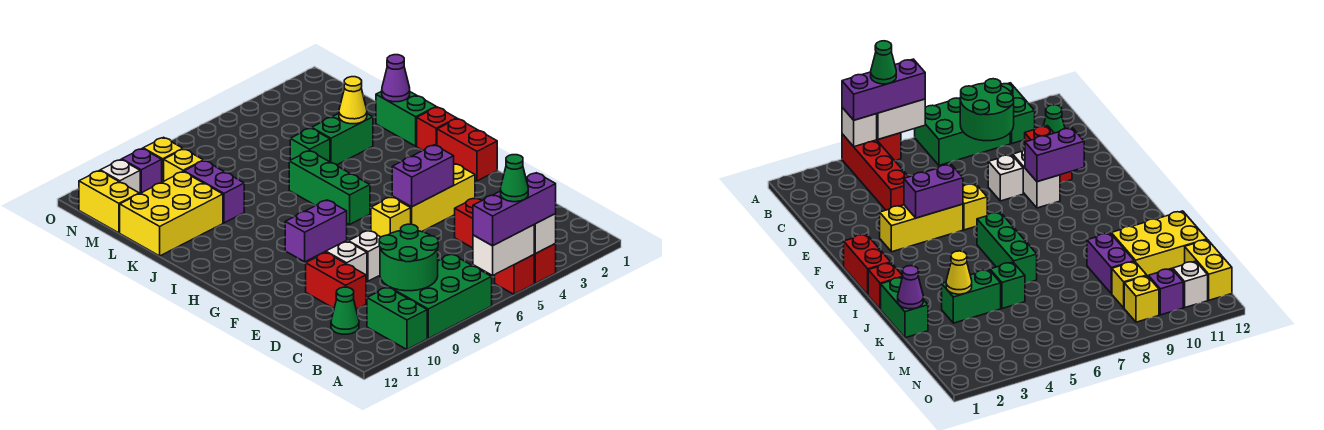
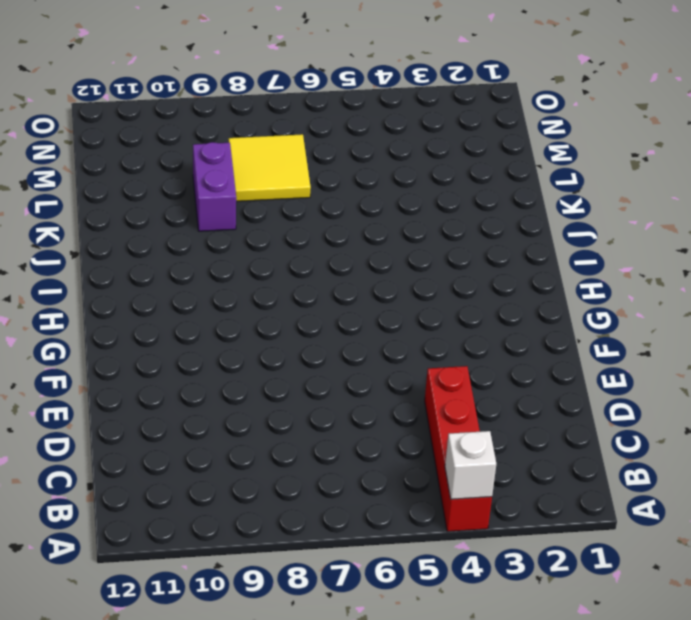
yellow 2x2 tile [229,134,311,201] -> none
none -> red 1x1 brick [495,255,534,294]
none -> green 2x3 brick [388,254,492,338]
none -> green 1x2 brick [367,287,427,349]
none -> green 1x1 cone [331,287,359,334]

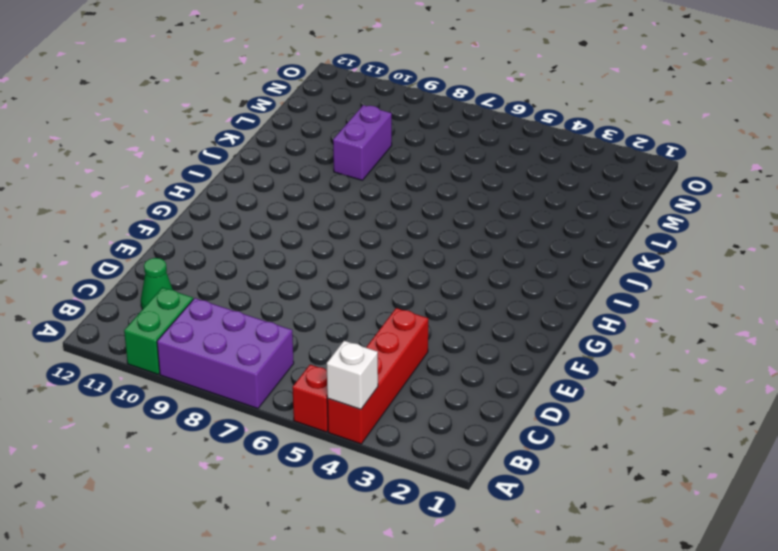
purple 2x3 brick [157,298,294,408] -> green 2x3 brick [388,254,492,338]
none -> red 1x2 brick [306,253,366,309]
none -> white 1x1 brick [349,231,381,281]
none -> white 1x2 brick [307,241,367,282]
none -> yellow 1x3 brick [392,164,475,232]

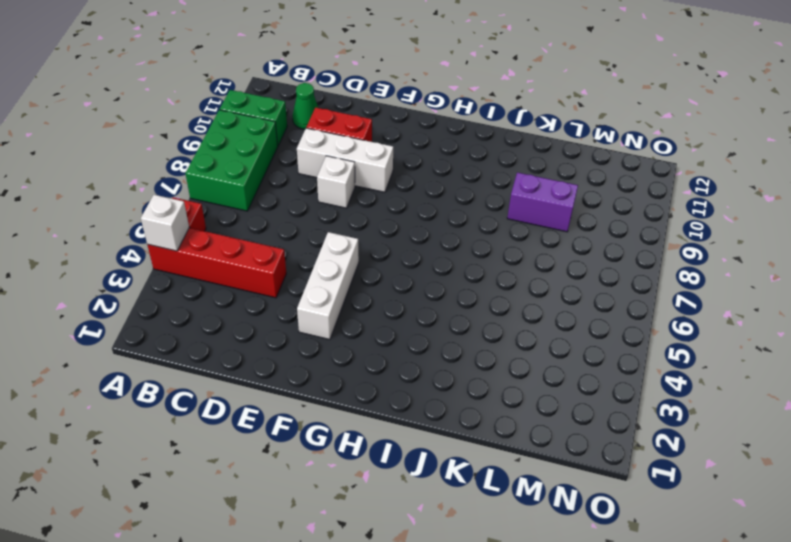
white 1x3 brick [297,128,393,192] -> white 1x2 brick [307,241,367,282]
white 1x3 brick [297,232,359,339] -> yellow 1x3 brick [392,164,475,232]
none -> yellow 1x1 brick [371,197,411,237]
none -> red 1x2 brick [437,119,497,181]
none -> green 1x3 brick [289,151,370,224]
none -> red 1x1 brick [417,107,457,150]

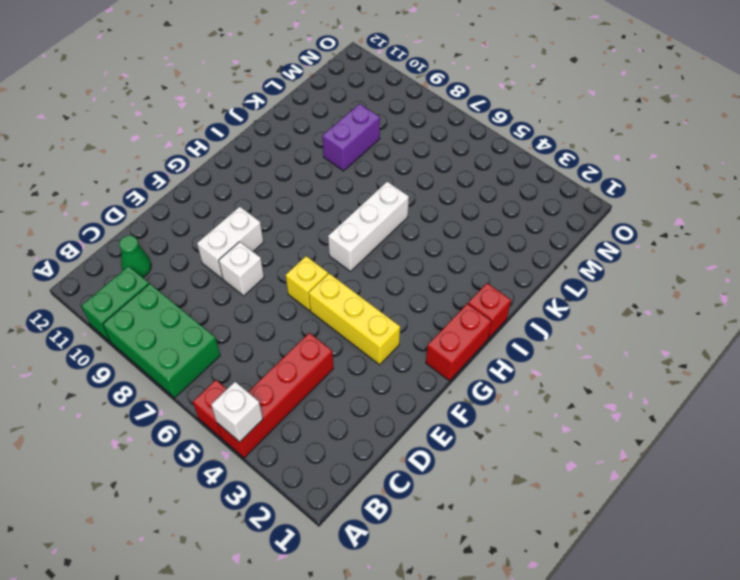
white 1x3 brick [328,182,409,271] -> green 1x3 brick [289,151,370,224]
none -> red 1x2 brick [306,253,366,309]
none -> green 1x2 brick [376,91,436,146]
none -> green 1x2 brick [312,114,373,165]
none -> green 1x1 brick [290,128,330,162]

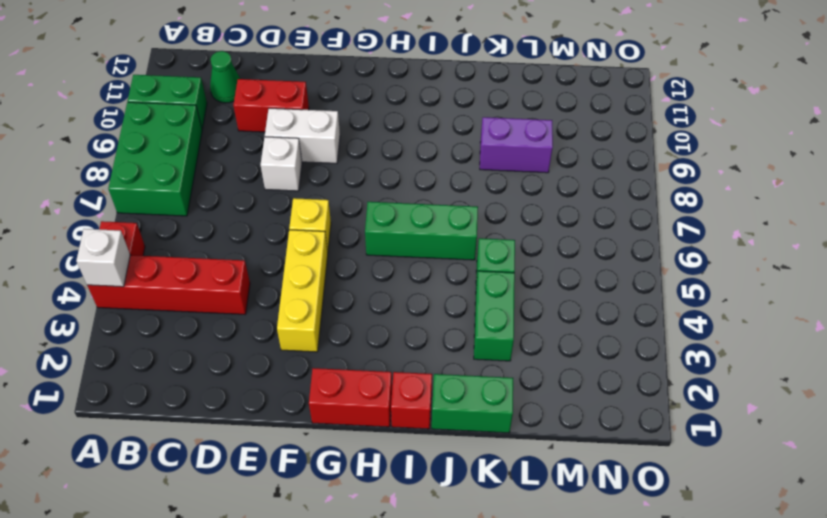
none -> yellow 2x3 brick [120,172,223,256]
none -> yellow 1x1 brick [164,149,203,181]
none -> yellow 1x2 brick [79,171,139,233]
none -> yellow 1x1 brick [143,137,183,182]

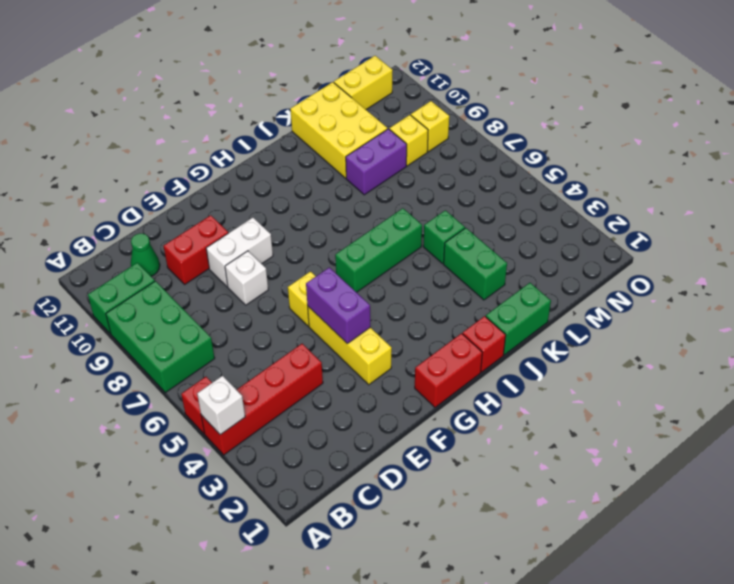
none -> purple 1x1 brick [122,149,162,193]
none -> white 1x1 brick [100,160,140,194]
none -> white 1x2 brick [473,225,534,275]
none -> green 2x2 round brick [379,224,438,291]

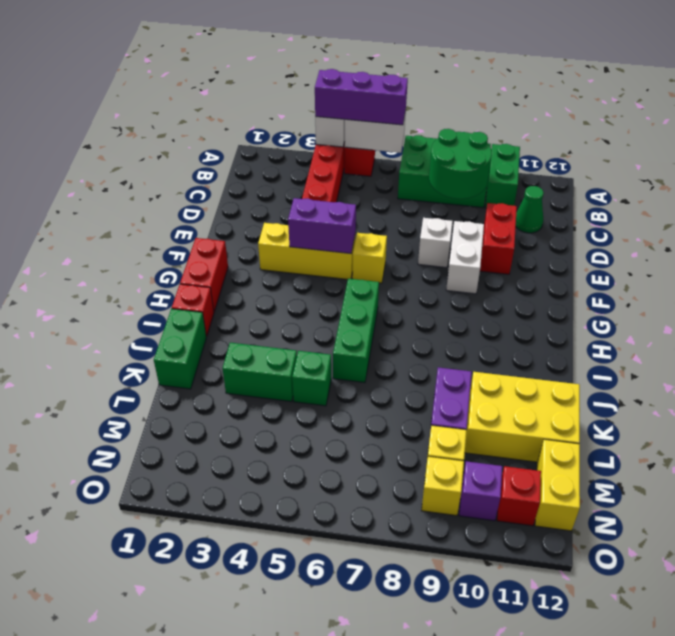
red 1x1 brick [497,466,541,526] -> white 1x1 brick [100,160,140,194]
none -> purple 1x2 brick [285,200,347,262]
none -> purple 1x1 cone [382,55,410,102]
none -> yellow 1x1 cone [339,77,367,124]
none -> green 1x1 cone [501,155,528,202]

